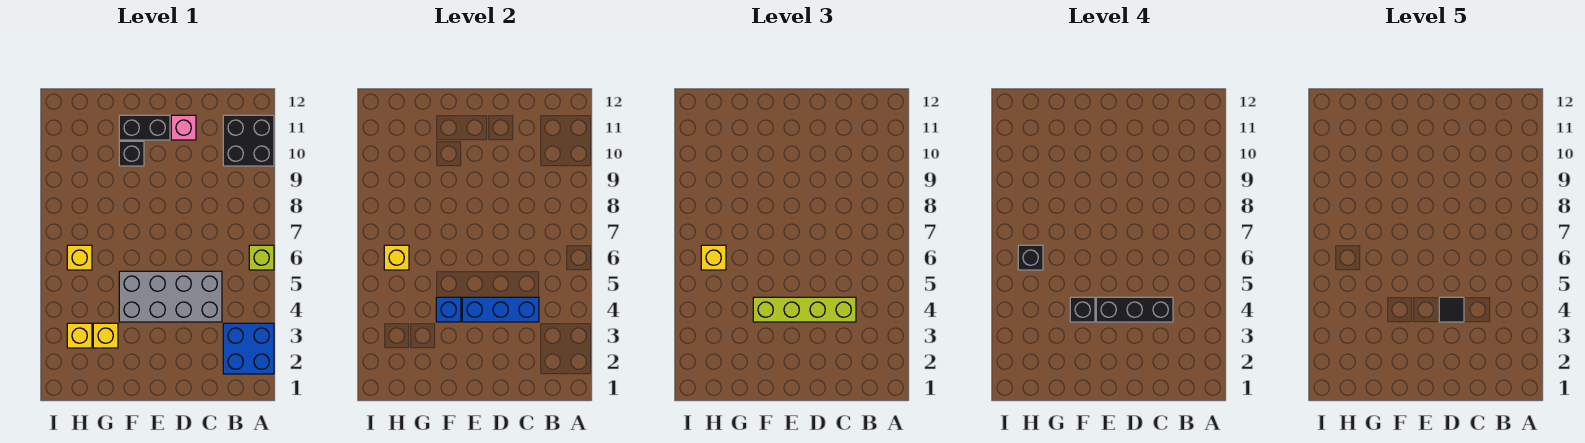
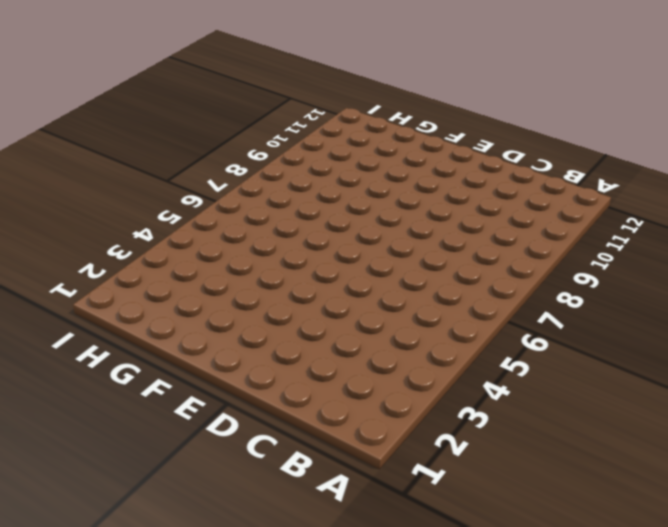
none -> blue 2x2 brick [223,323,274,374]
none -> lime 1x1 brick [249,245,274,270]
none -> black 2x2 brick [223,115,274,166]

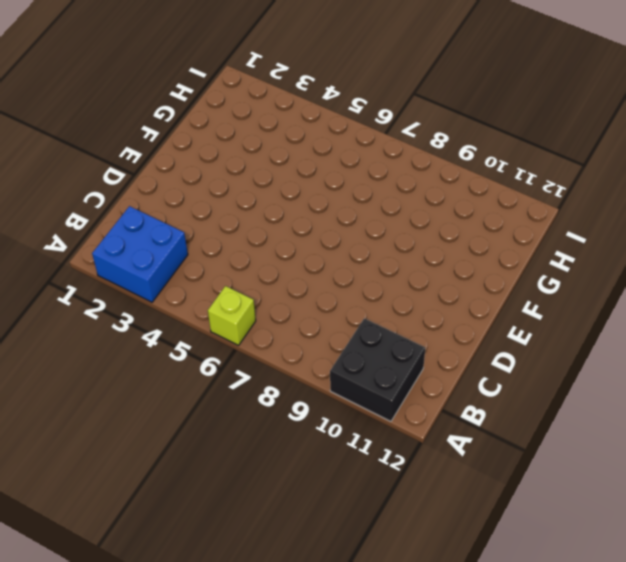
none -> grey 2x4 brick [119,271,222,322]
none -> pink 1x1 brick [171,115,196,140]
none -> black 1x2 brick [119,115,170,140]

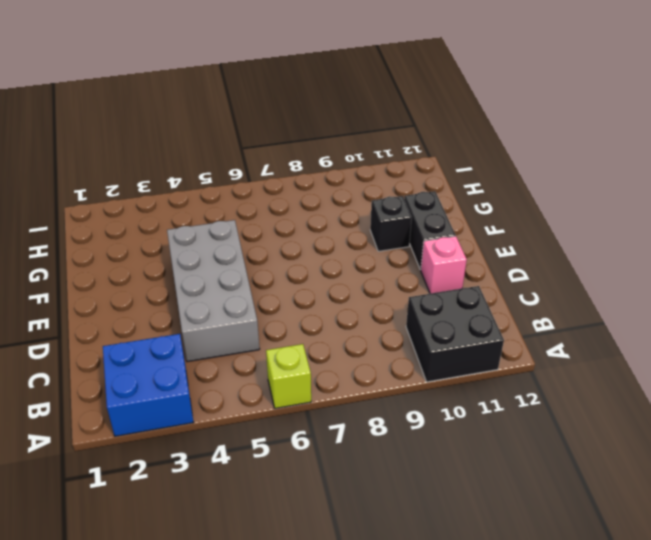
none -> yellow 1x1 brick [93,323,118,348]
none -> yellow 1x1 brick [67,323,92,348]
none -> yellow 1x1 brick [67,245,92,270]

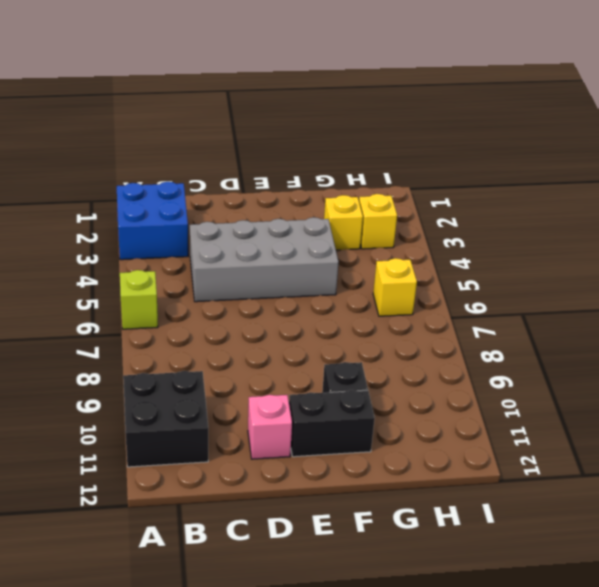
none -> blue 1x3 brick [462,297,539,322]
none -> blue 1x1 brick [436,297,461,322]
none -> yellow 1x1 brick [384,245,409,270]

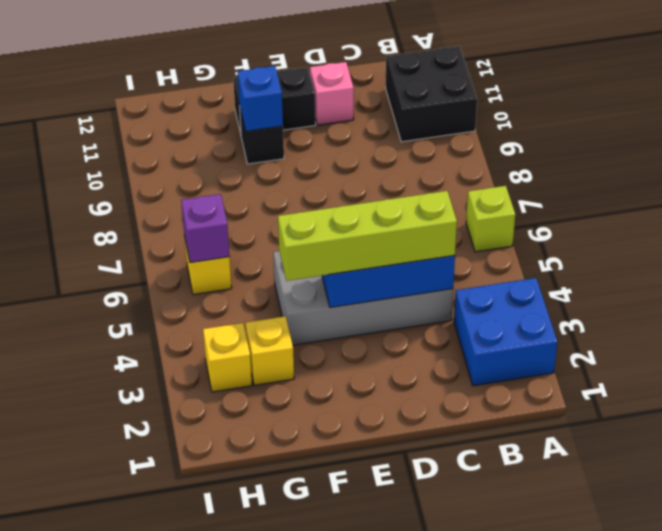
blue 1x1 brick [238,66,283,131] -> blue 1x1 brick moved to [436,297,461,322]
purple 1x1 brick [181,194,229,263] -> yellow 1x1 brick [384,245,409,270]
none -> yellow 1x1 brick [701,245,726,270]
none -> black 1x3 brick [1096,297,1173,322]
none -> black 1x1 brick [1070,297,1095,322]

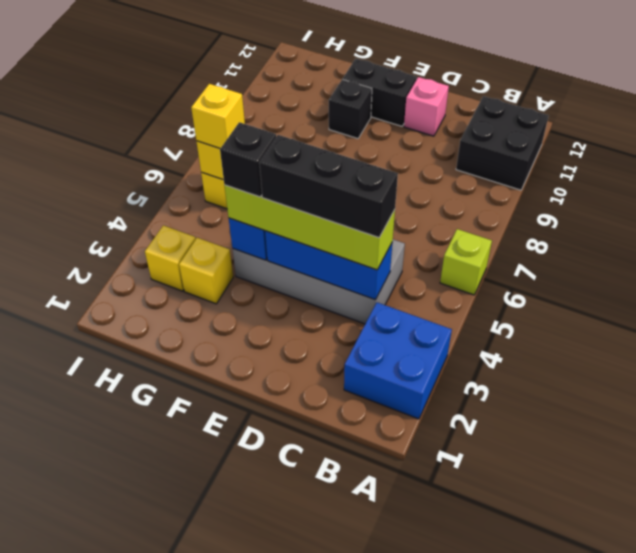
none -> black 1x1 brick [1018,245,1043,270]
none -> black 1x1 tile [1439,297,1464,322]

